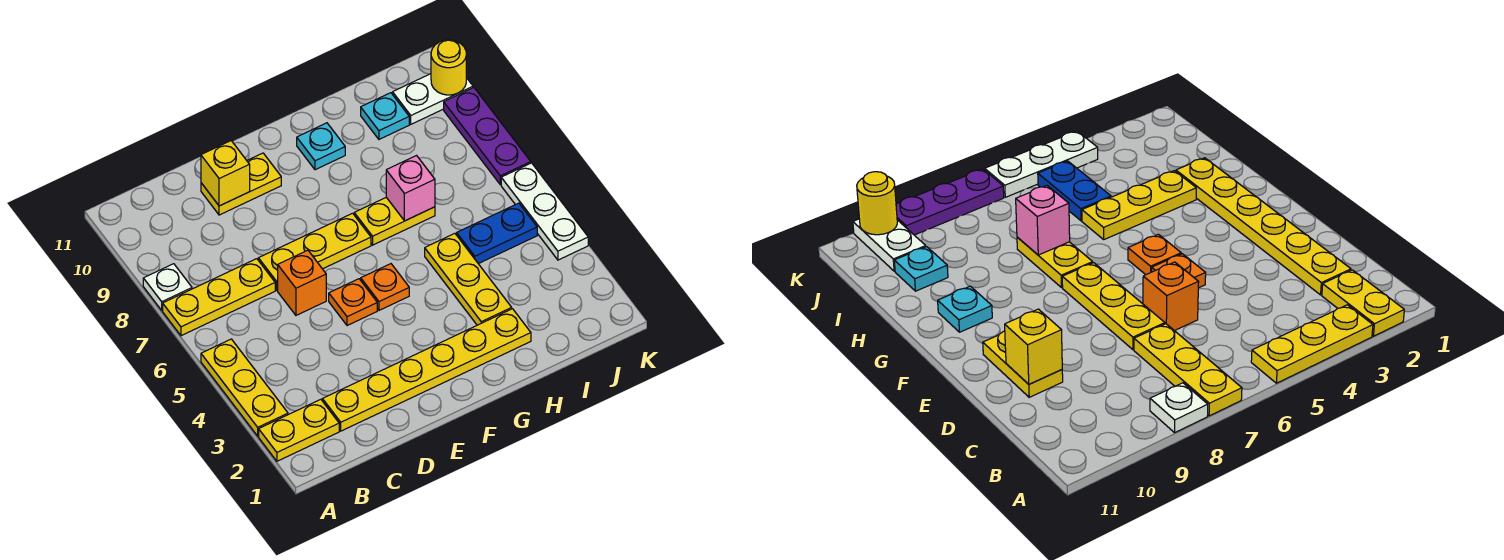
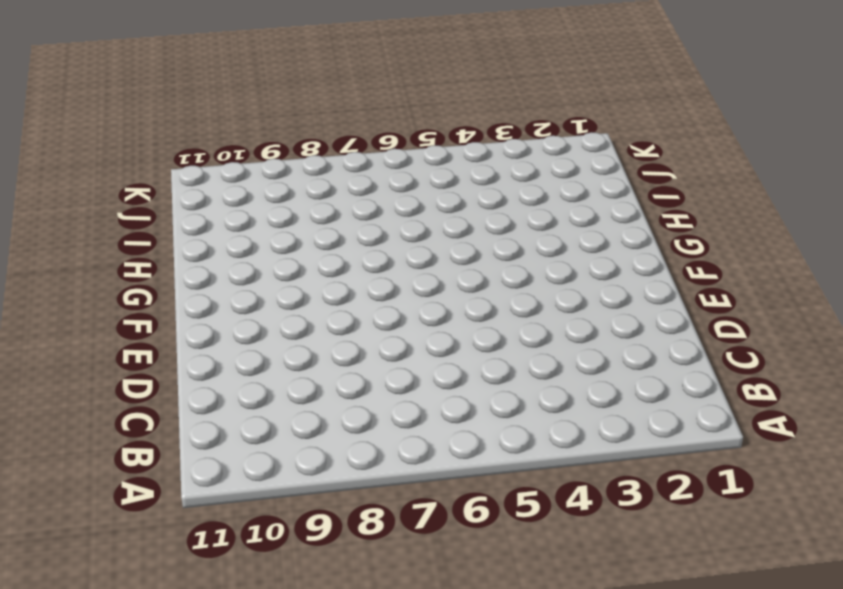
none -> yellow 1x2 plate [259,399,339,461]
none -> yellow 1x3 plate [201,339,288,436]
none -> yellow 1x3 plate [163,259,275,336]

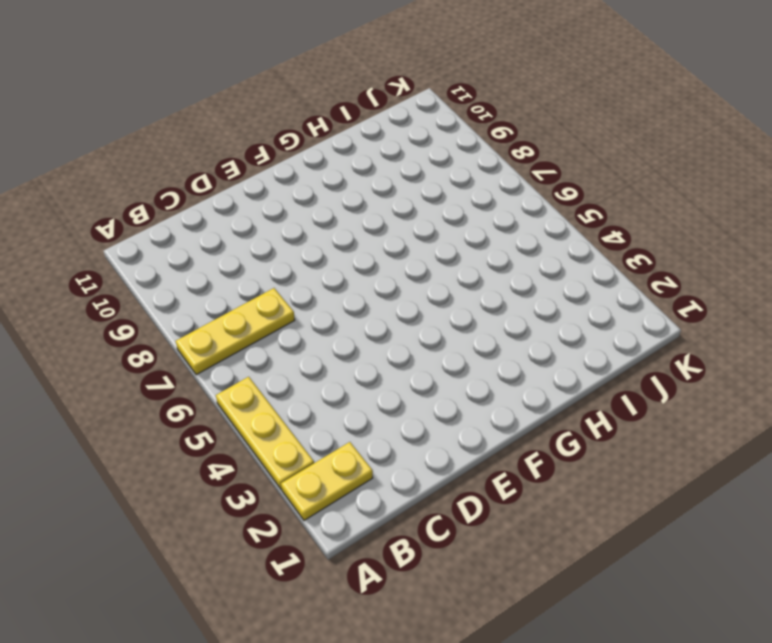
none -> white 1x1 plate [143,264,192,310]
none -> yellow 1x6 plate [322,309,531,431]
none -> orange 1x1 brick [278,250,326,315]

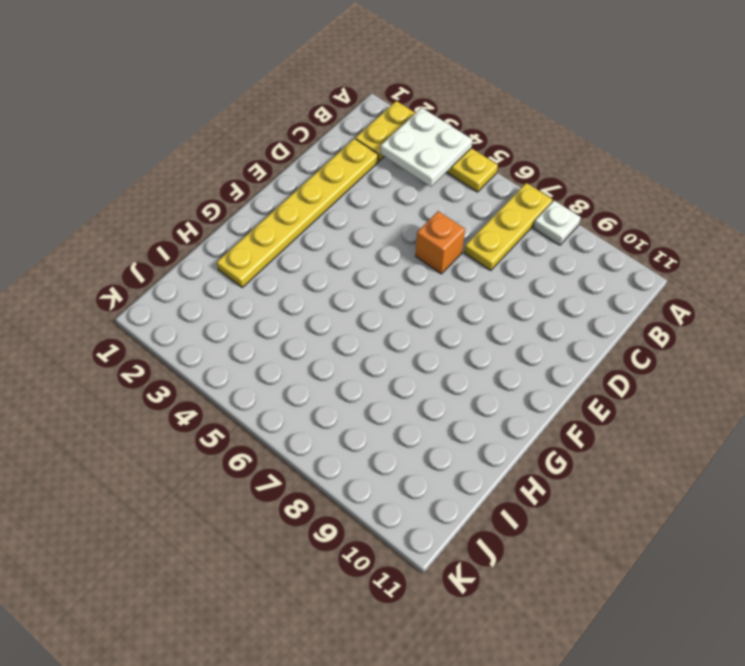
white 2x2 plate [381,108,472,187] -> none
none -> yellow 1x3 plate [258,213,371,290]
none -> yellow 1x2 plate [201,153,281,215]
none -> orange 1x1 plate [329,279,377,326]

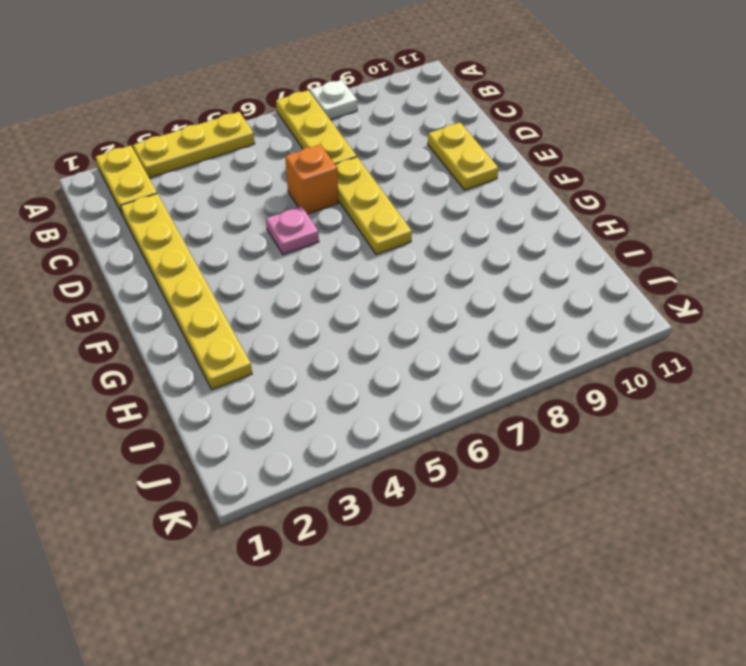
pink 1x1 plate [266,206,319,255] -> orange 1x1 plate [329,279,377,326]
none -> orange 1x1 plate [361,264,409,310]
none -> yellow 1x2 plate [354,197,435,245]
none -> cyan 1x1 plate [297,123,345,170]

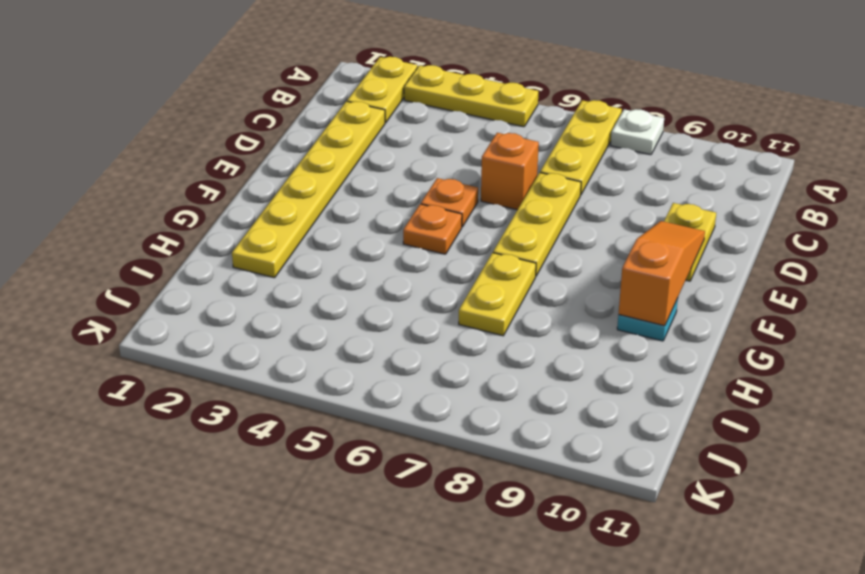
orange 1x3 slope [619,221,705,326] -> none
none -> yellow 1x3 plate [425,233,512,325]
none -> blue 1x2 plate [457,203,537,264]
none -> cyan 1x1 plate [361,93,409,139]

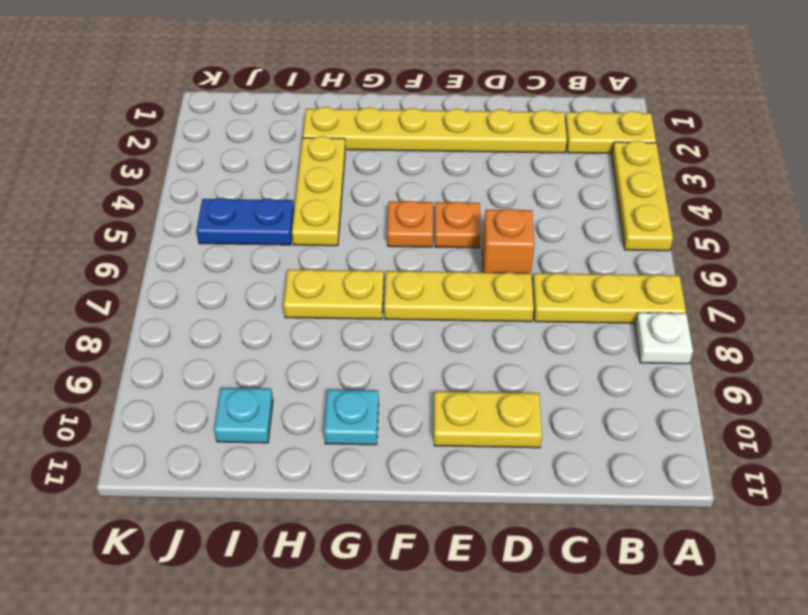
none -> white 1x2 plate [393,74,473,124]
none -> white 1x3 plate [501,163,588,260]
none -> purple 1x3 plate [444,88,531,185]

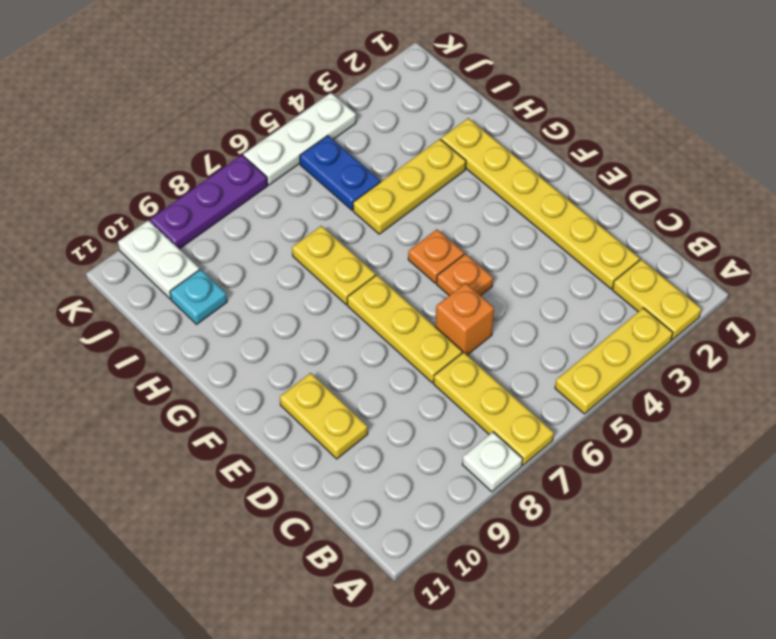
none -> cyan 1x1 plate [297,123,345,170]
none -> yellow 1x1 brick [201,141,250,206]
none -> pink 1x1 brick [386,156,435,221]

